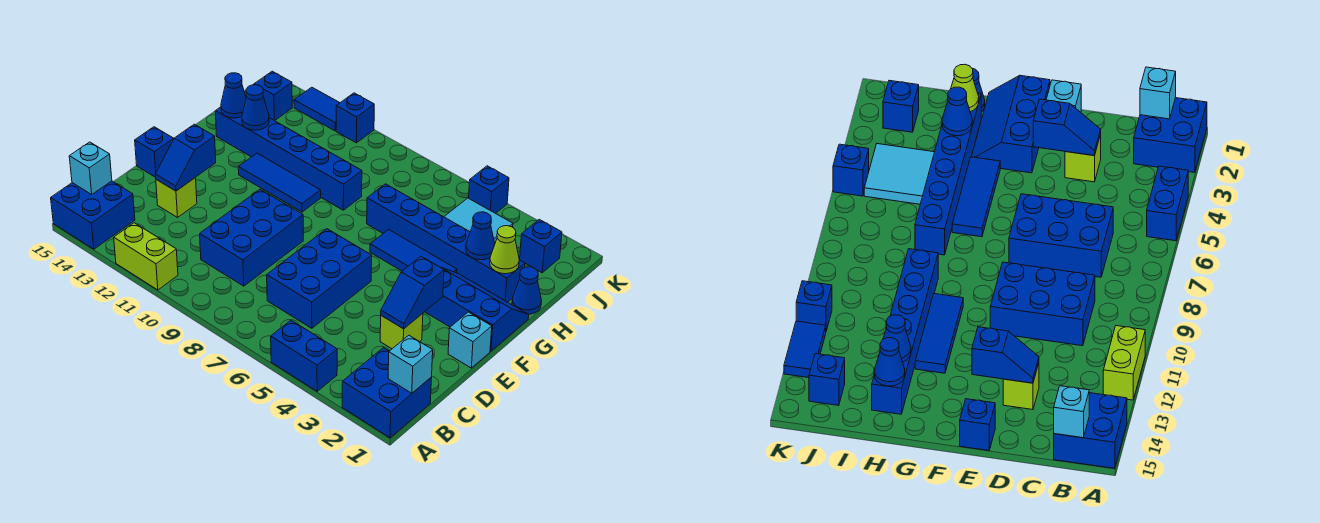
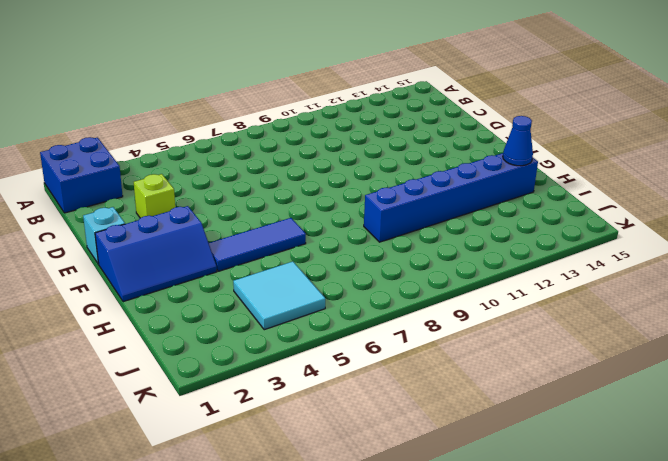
none -> blue 1x2 brick [271,320,337,391]
none -> lime 1x2 brick [114,223,178,290]
none -> blue 2x2 brick [51,181,135,249]
none -> blue 2x3 brick [267,229,372,328]

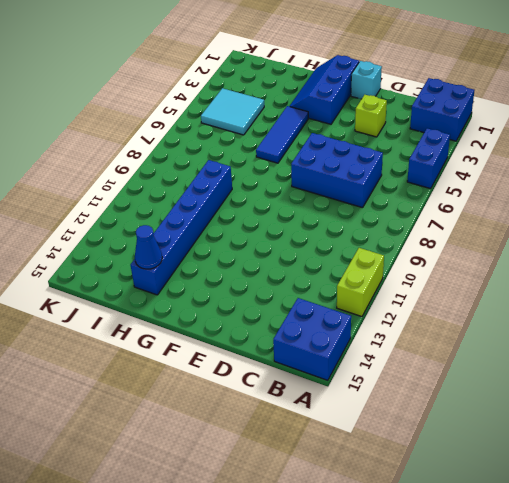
none -> blue 2x3 brick [200,189,303,286]
none -> lime 1x1 brick [156,178,197,217]
none -> blue 1x1 brick [135,127,174,177]
none -> blue 1x3 tile [238,153,321,212]

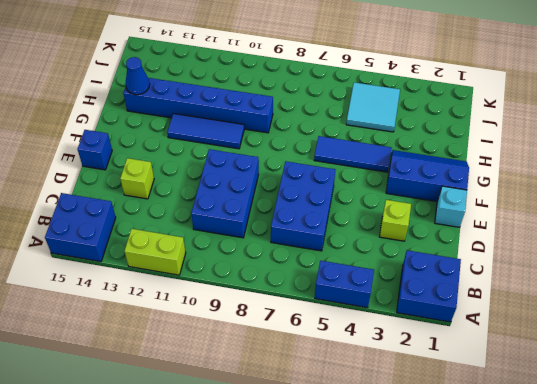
none -> blue 1x1 cone [512,267,542,314]
none -> blue 1x6 brick [367,184,525,302]
none -> blue 1x1 brick [520,219,562,273]
none -> blue 1x1 brick [254,71,292,121]

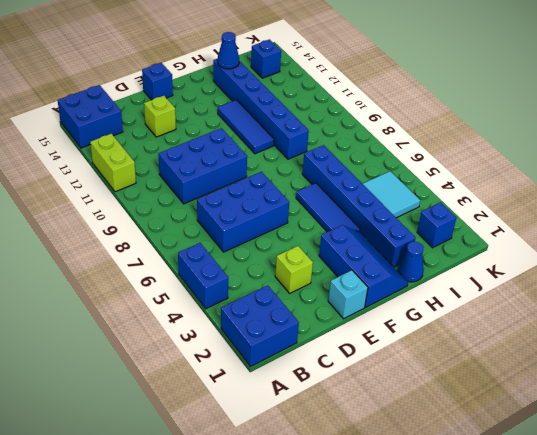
none -> blue 1x1 brick [469,166,509,213]
none -> blue 1x1 brick [336,93,374,143]
none -> blue 1x2 tile [294,87,340,131]
none -> cyan 1x1 brick [388,335,433,393]

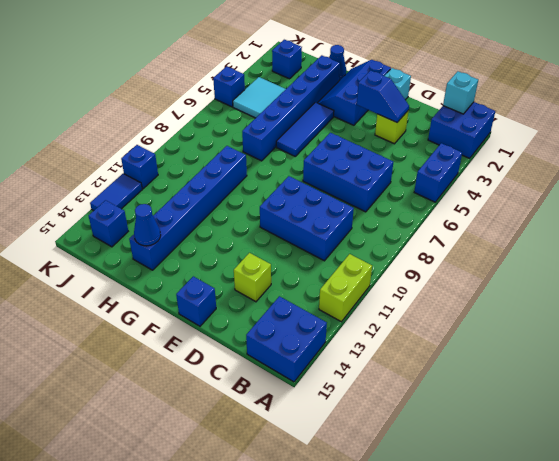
none -> blue 1x3 tile [238,153,321,212]
none -> cyan 1x1 brick [69,142,112,194]
none -> blue 1x2 slope [155,124,216,191]
none -> lime 1x1 cone [490,226,519,274]

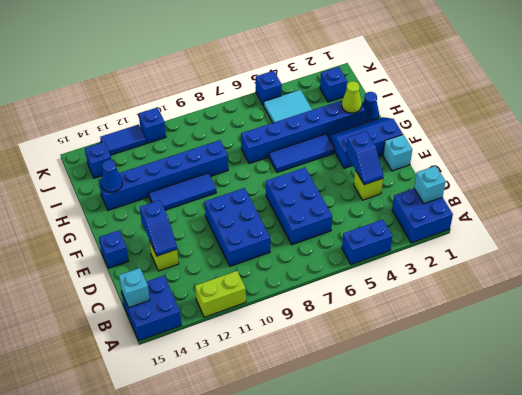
none -> blue 1x1 cone [466,212,495,260]
none -> blue 1x1 cone [242,85,269,130]

